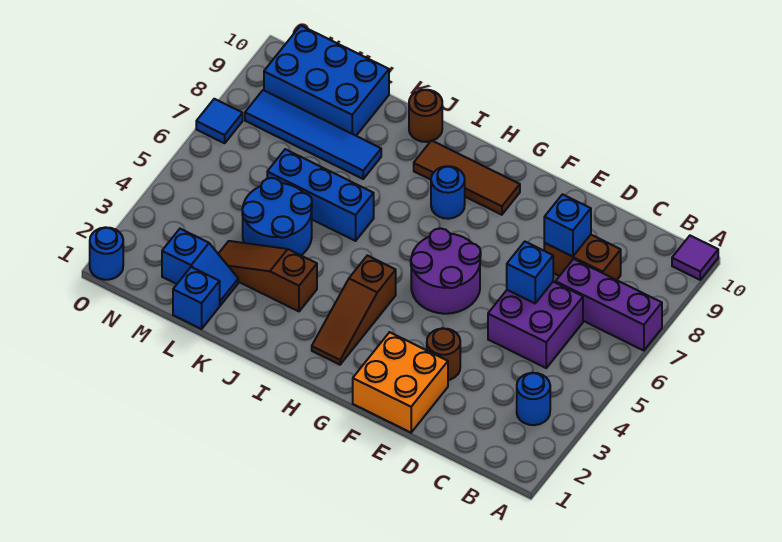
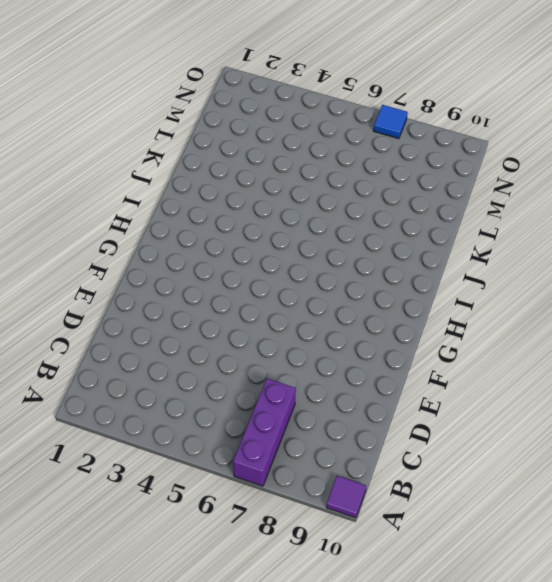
none -> blue 1x1 round brick [517,373,550,425]
none -> purple 2x2 brick [488,282,583,368]
none -> brown 1x2 brick [544,235,621,280]

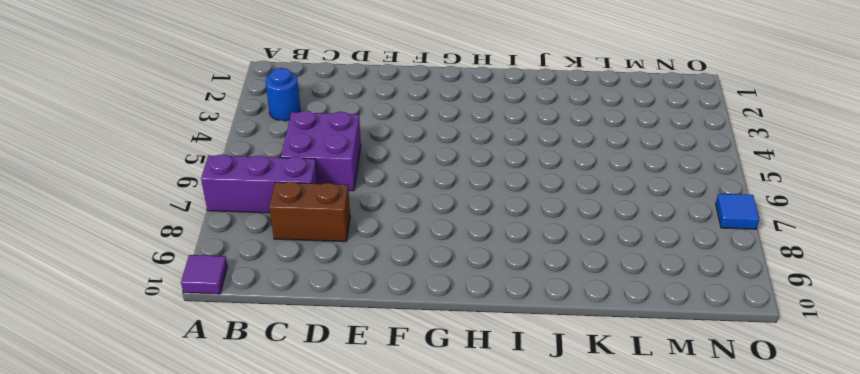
none -> orange 2x2 brick [353,332,448,433]
none -> brown 1x1 round brick [427,328,460,380]
none -> purple 2x2 round brick [411,228,481,314]

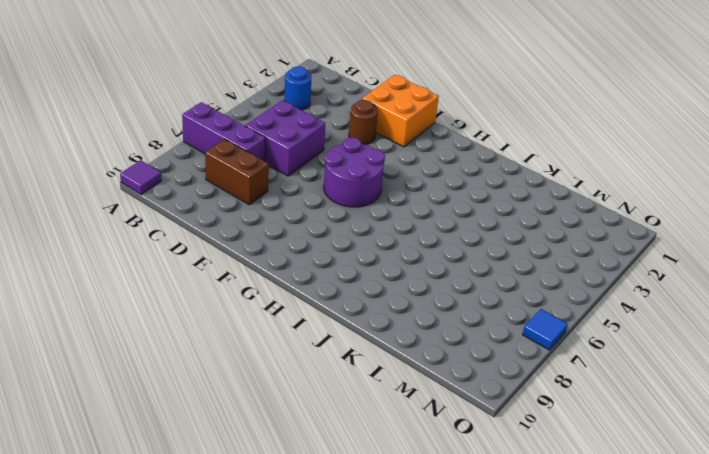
none -> brown 1x3 tile [414,141,520,215]
none -> brown 1x3 slope [312,255,396,365]
none -> blue 1x1 round brick [431,166,465,219]

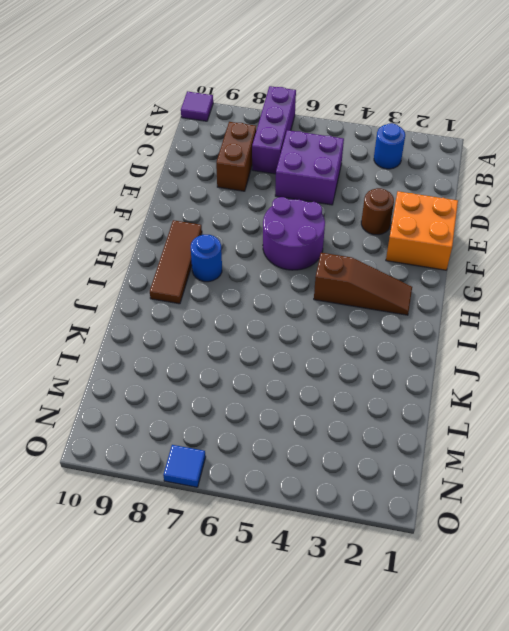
none -> brown 1x3 slope [219,241,317,311]
none -> blue 1x3 brick [267,149,374,241]
none -> brown 1x1 round brick [409,90,442,142]

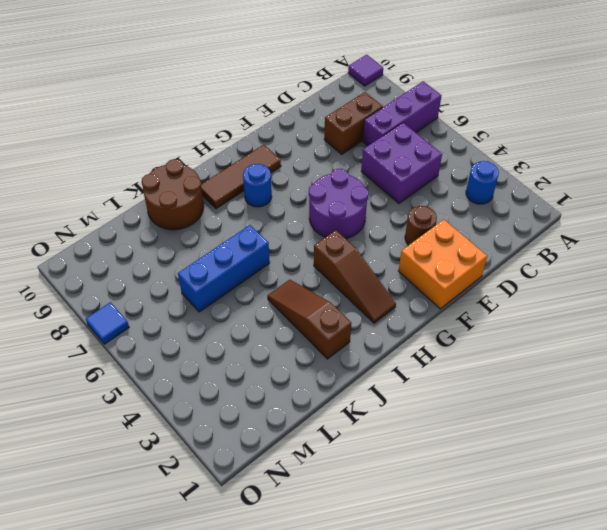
brown 1x3 slope [267,280,351,359] -> brown 1x3 slope turned to [219,241,317,311]
brown 2x2 round brick [141,159,204,230] -> brown 1x1 round brick [409,90,442,142]
none -> blue 2x2 round brick [242,178,312,255]
none -> blue 1x4 tile [245,90,381,179]
none -> blue 1x1 brick [173,267,220,329]

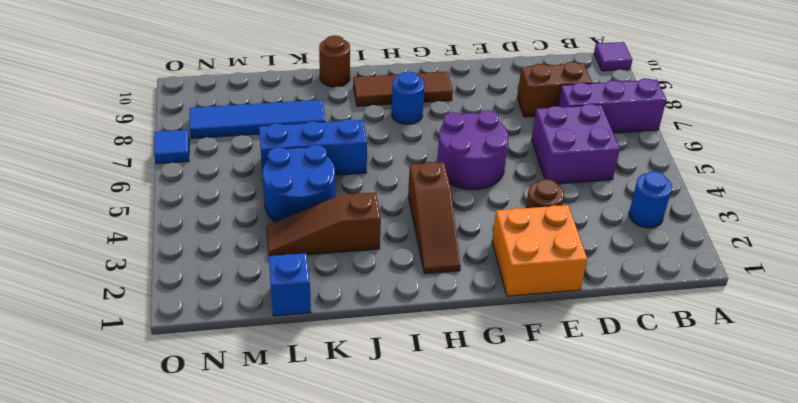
none -> blue 1x2 slope [162,229,238,305]
none -> blue 2x3 brick [264,25,389,136]
none -> blue 1x1 round brick [90,227,123,280]

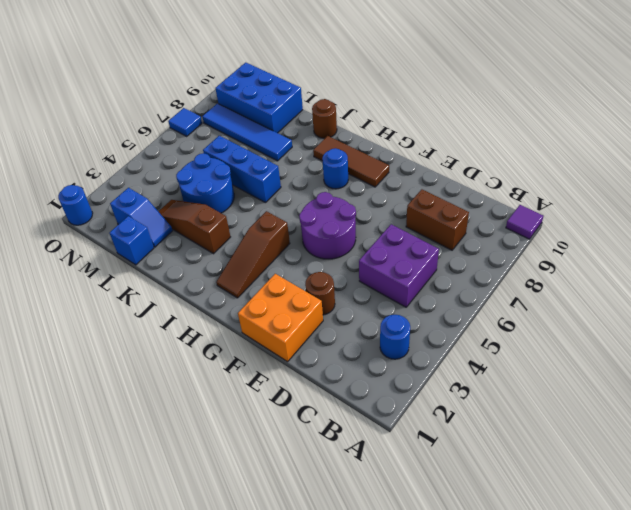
none -> purple 1x3 brick [556,259,662,351]
none -> blue 1x1 brick [507,242,553,303]
none -> blue 1x1 brick [544,194,591,257]

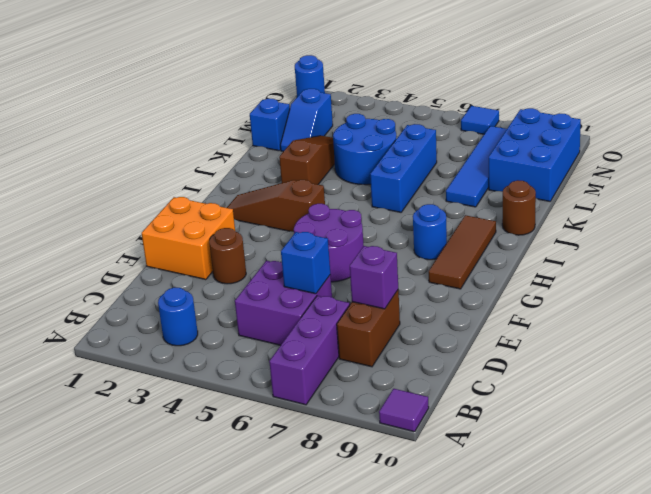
purple 1x1 brick [350,246,398,309] -> blue 1x1 brick [544,194,591,257]

